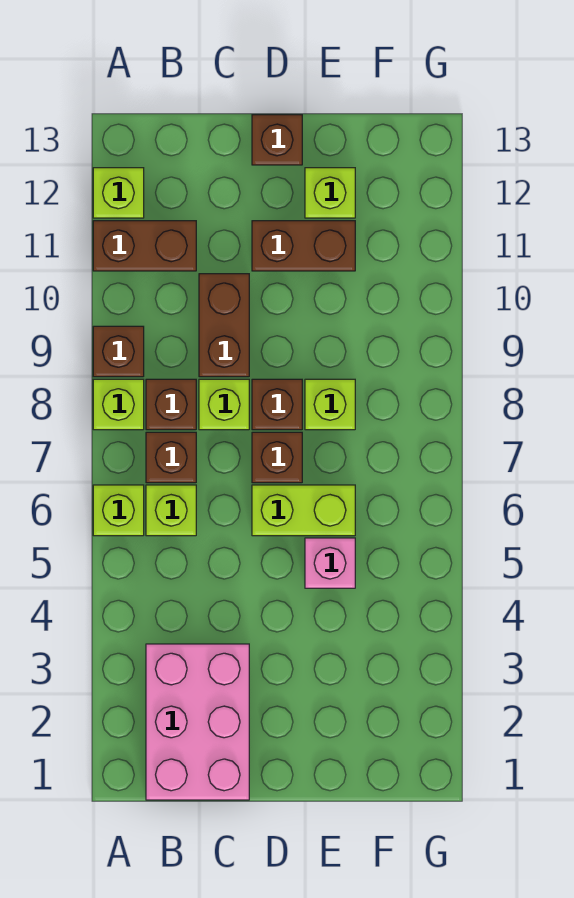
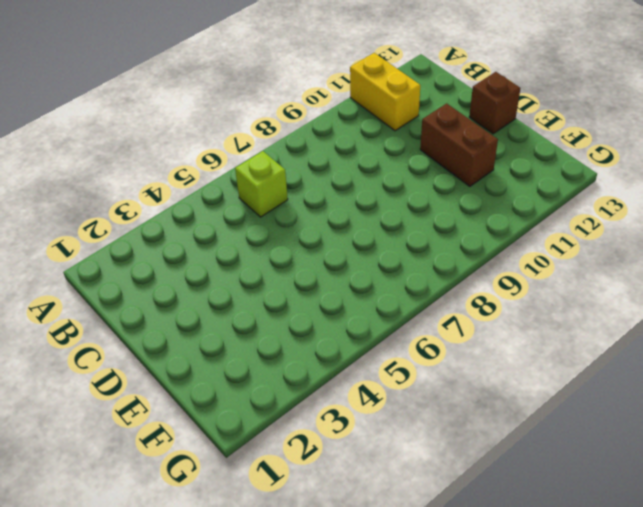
yellow 1x2 brick [350,53,420,131] -> brown 1x2 brick [93,221,196,271]
none -> lime 1x1 brick [93,485,144,536]
none -> lime 1x1 brick [93,379,144,430]
none -> brown 1x1 brick [93,326,144,377]

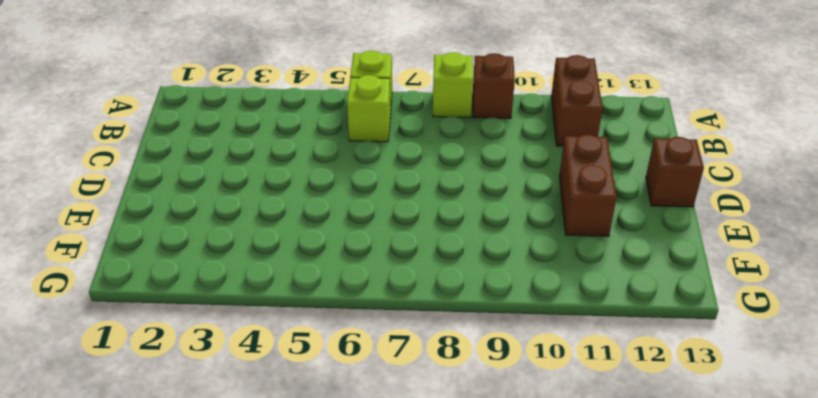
none -> lime 1x1 brick [93,168,144,218]
none -> pink 2x3 brick [146,644,249,800]
none -> brown 1x1 brick [146,432,196,483]

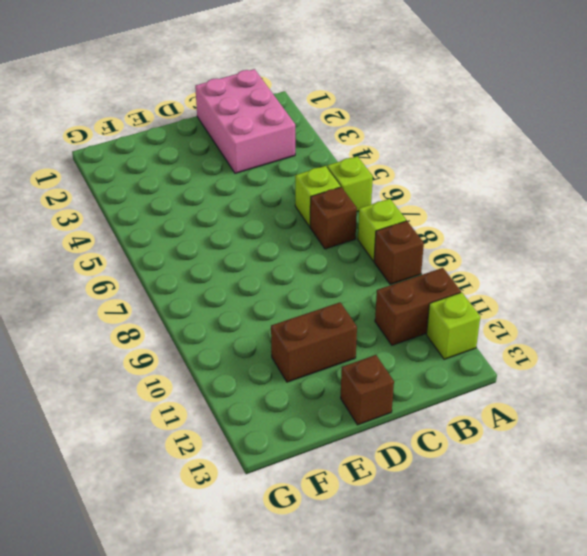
none -> brown 1x1 brick [146,379,196,430]
none -> lime 1x1 brick [199,379,249,430]
none -> brown 1x2 brick [199,274,249,377]

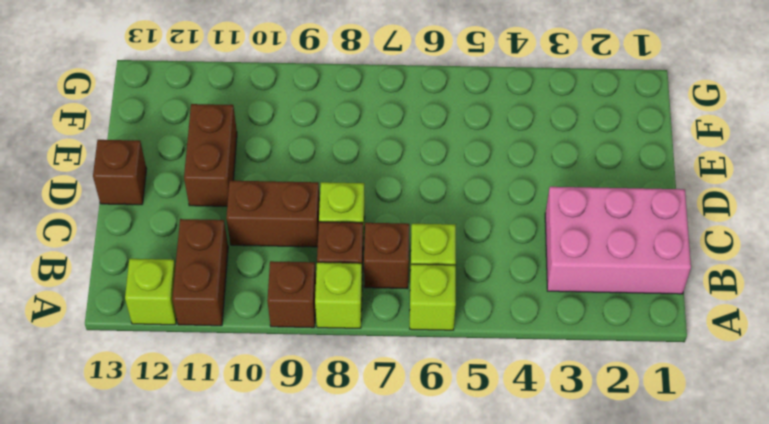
none -> lime 1x2 brick [252,485,355,536]
none -> brown 1x1 brick [252,432,302,483]
none -> brown 1x1 brick [252,379,302,430]

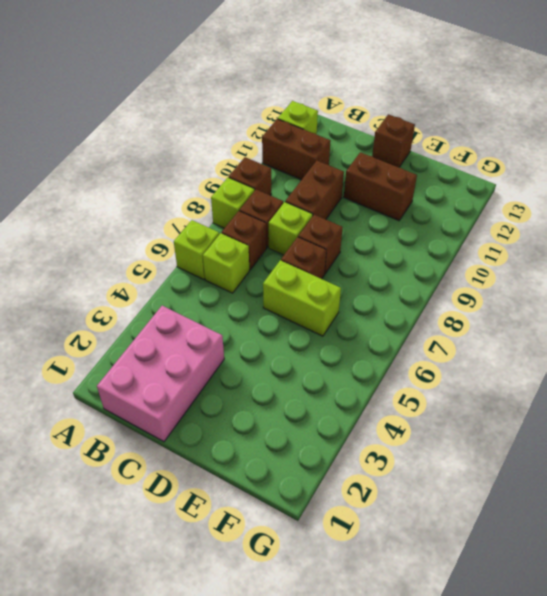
none -> pink 1x1 brick [305,538,355,588]
none -> lime 1x1 brick [305,379,355,430]
none -> lime 1x1 brick [305,168,355,218]

